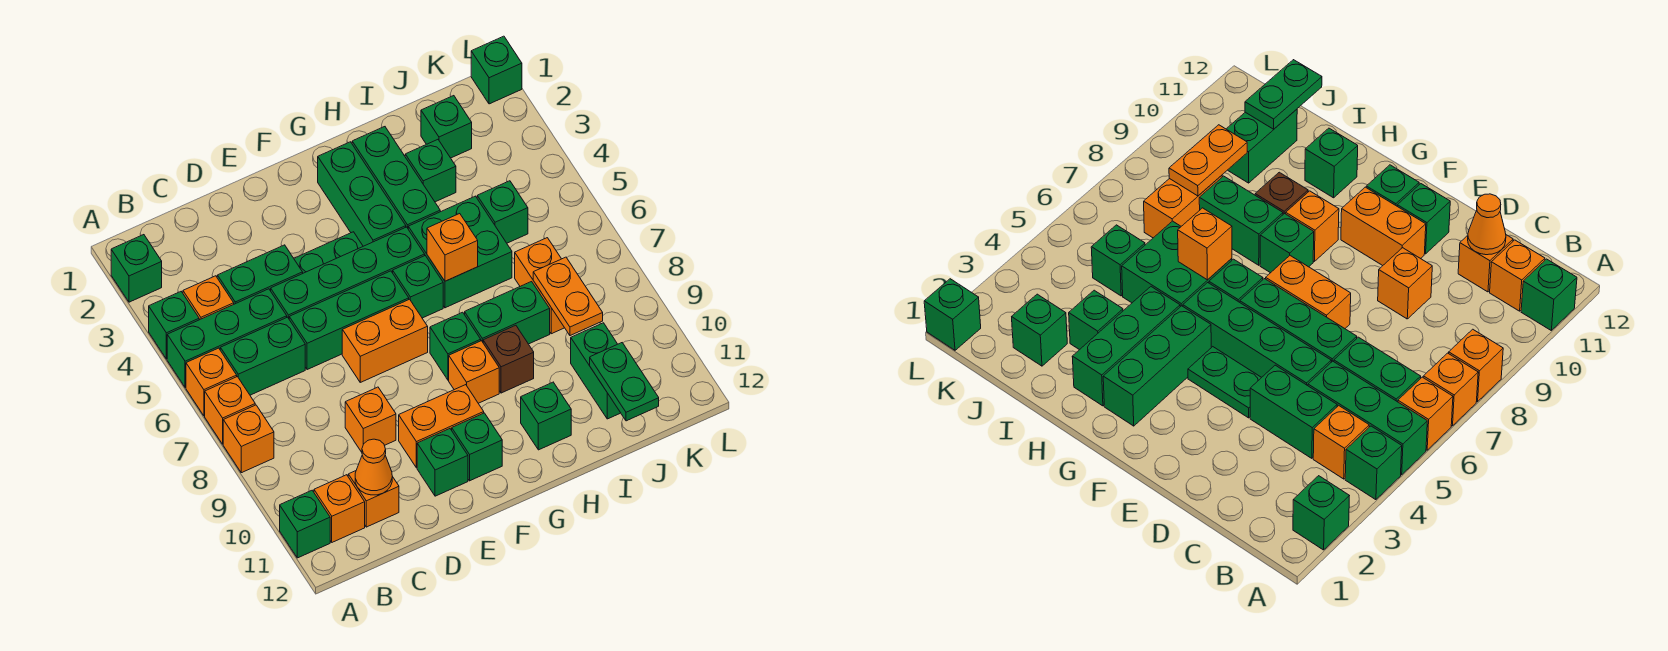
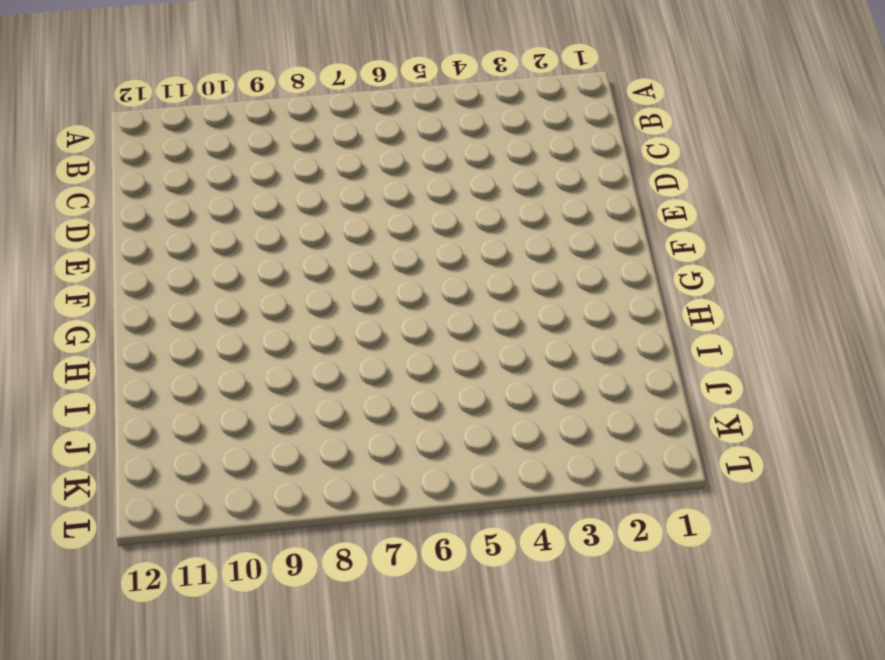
none -> green 1x1 brick [111,235,162,302]
none -> green 1x1 brick [149,292,199,359]
none -> green 1x3 brick [167,289,287,387]
none -> orange 1x1 brick [186,348,237,416]

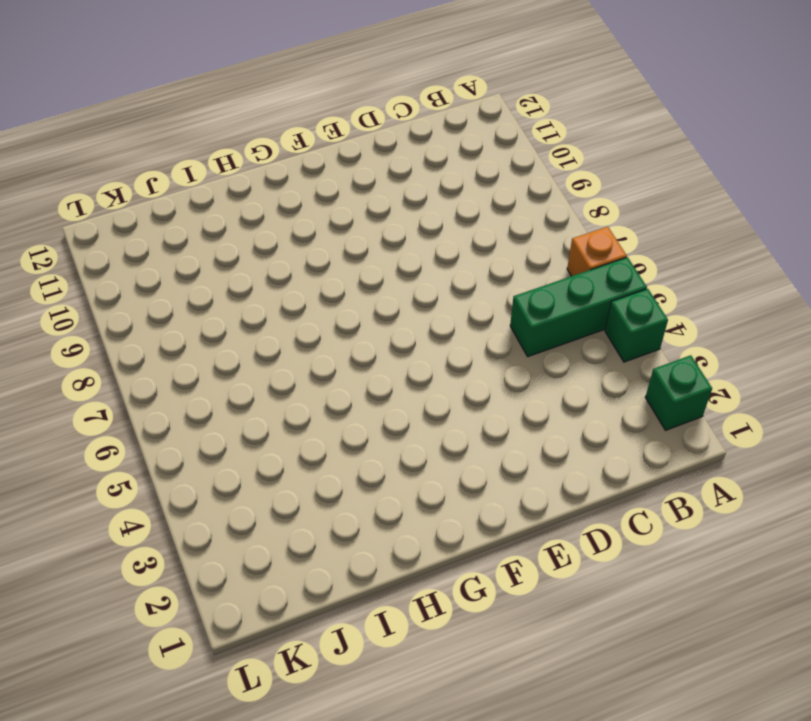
none -> orange 1x1 brick [205,377,255,444]
none -> orange 1x1 brick [223,405,274,473]
none -> green 1x1 brick [280,490,330,558]
none -> orange 1x1 brick [183,276,234,320]

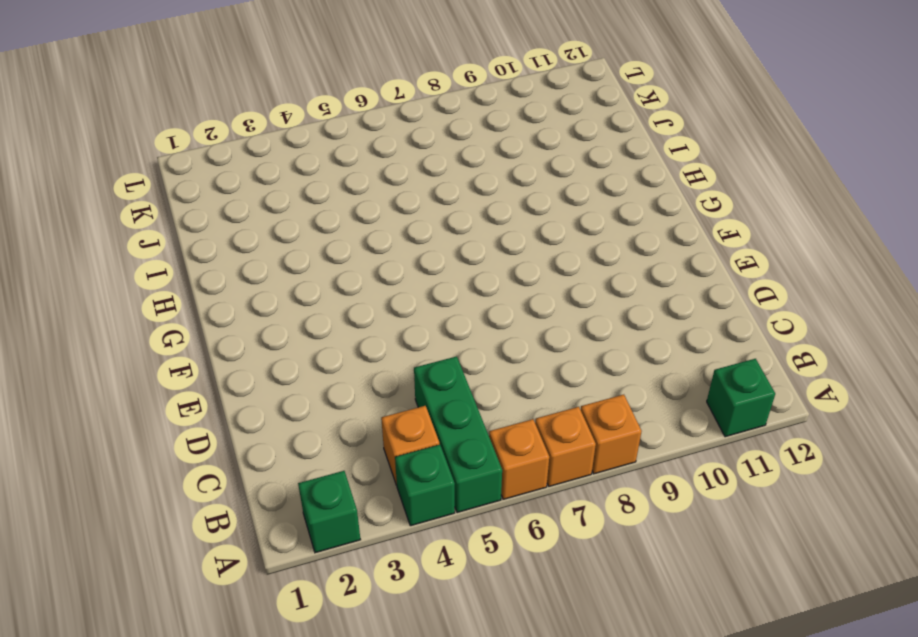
none -> green 1x2 brick [220,317,305,395]
none -> orange 1x1 brick [314,475,365,542]
none -> green 1x2 brick [217,245,303,304]
none -> orange 1x1 brick [348,471,399,527]

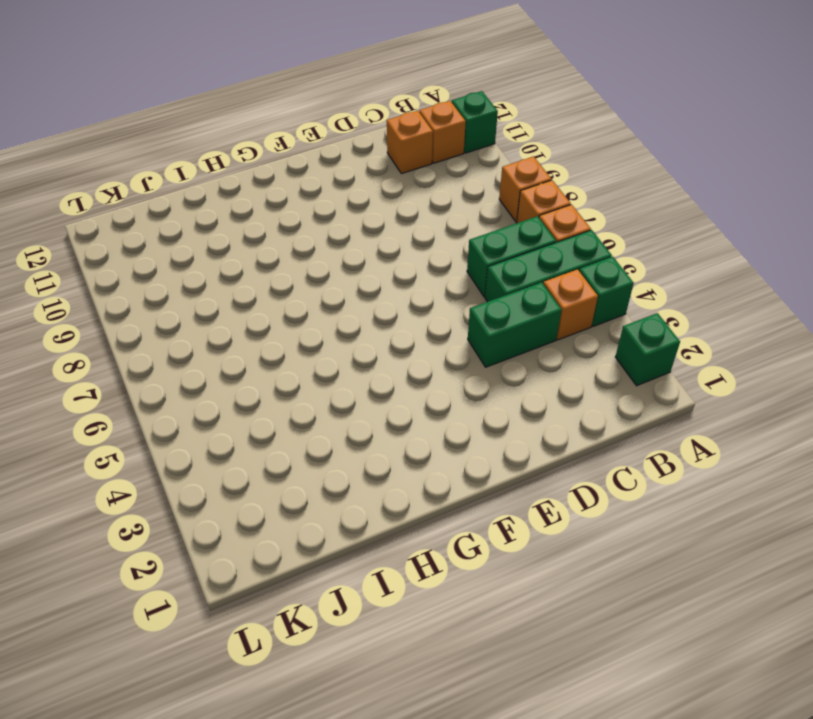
none -> green 1x4 brick [271,227,425,318]
none -> green 1x3 brick [289,271,409,370]
none -> orange 1x1 brick [345,387,396,452]
none -> green 1x2 plate [294,232,363,273]

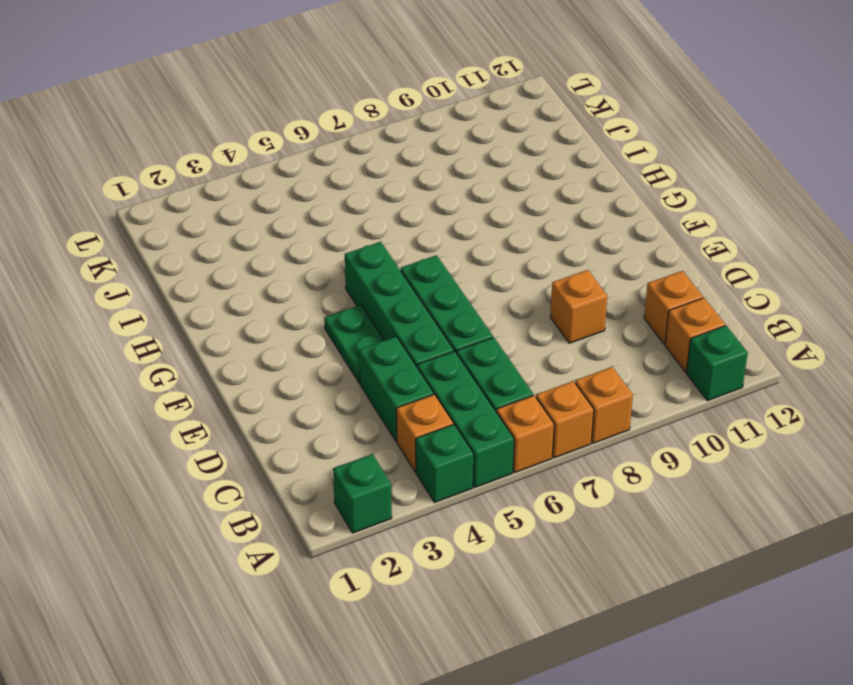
none -> orange 1x2 brick [342,299,428,382]
none -> orange 1x2 brick [399,385,484,468]
none -> green 1x1 brick [417,429,468,496]
none -> green 1x1 brick [452,413,502,481]

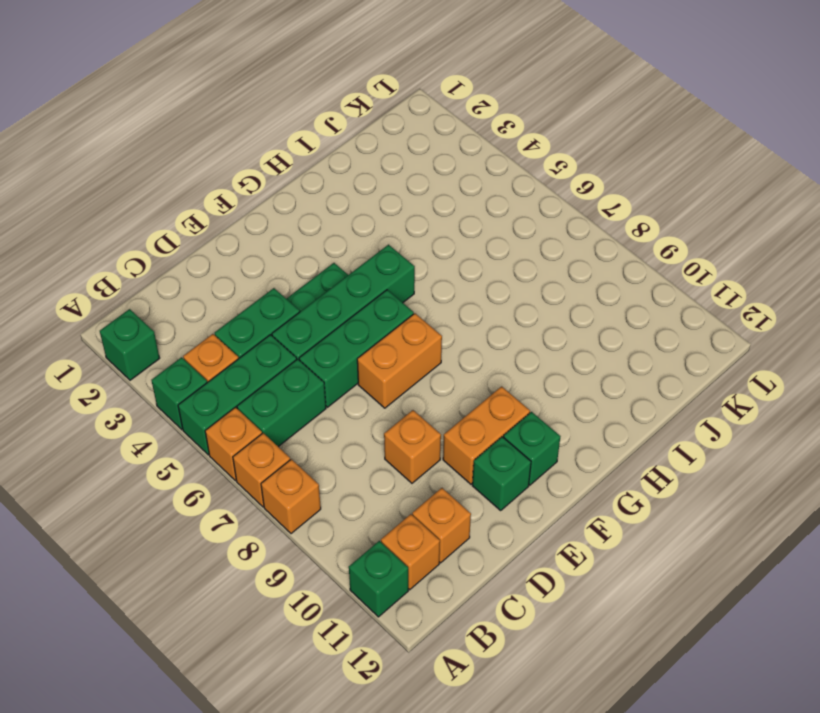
none -> green 1x3 brick [318,142,406,246]
none -> green 1x1 brick [393,256,443,318]
none -> green 1x1 brick [430,312,481,380]
none -> orange 1x1 brick [449,341,499,403]

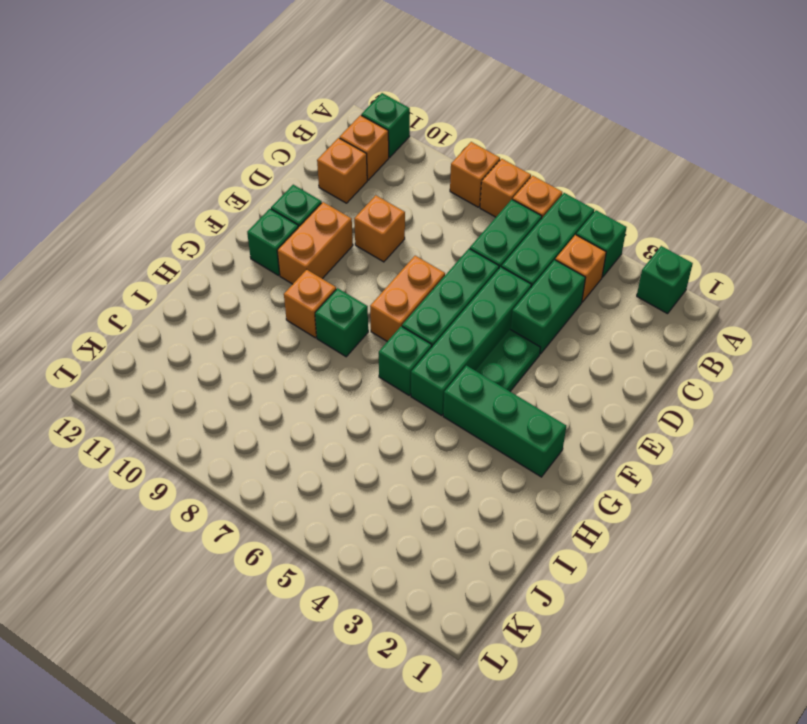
none -> green 1x3 brick [352,127,440,228]
none -> green 2x2 brick [408,196,512,308]
none -> green 1x2 brick [465,282,550,344]
none -> brown 1x1 brick [483,325,534,393]

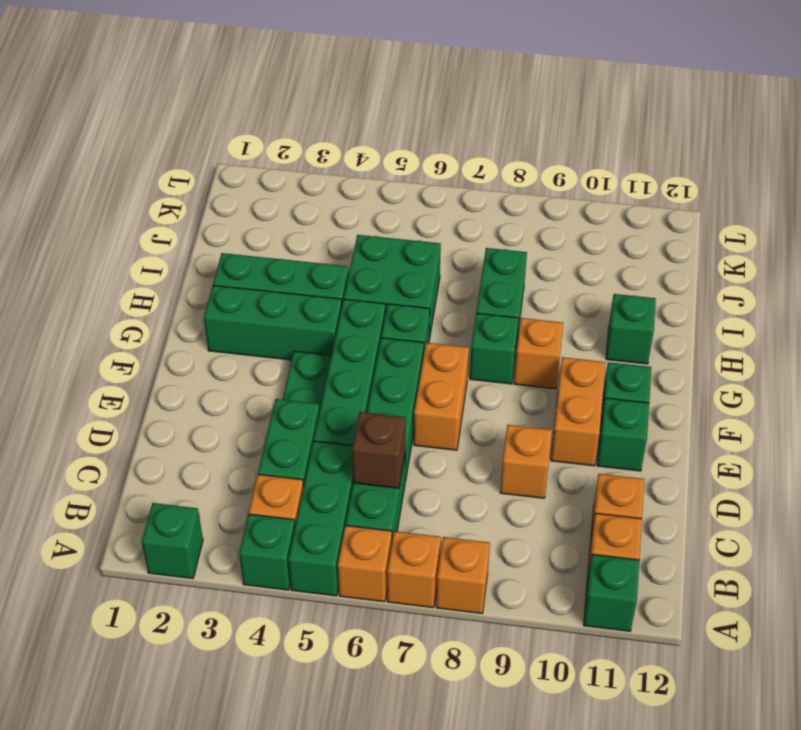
brown 1x1 brick [352,412,405,488] -> brown 1x1 brick moved to [483,325,534,393]
none -> green 1x1 brick [405,140,456,202]
none -> green 1x1 brick [421,96,472,158]
none -> green 1x1 brick [477,181,528,243]
none -> orange 1x2 brick [515,238,564,334]

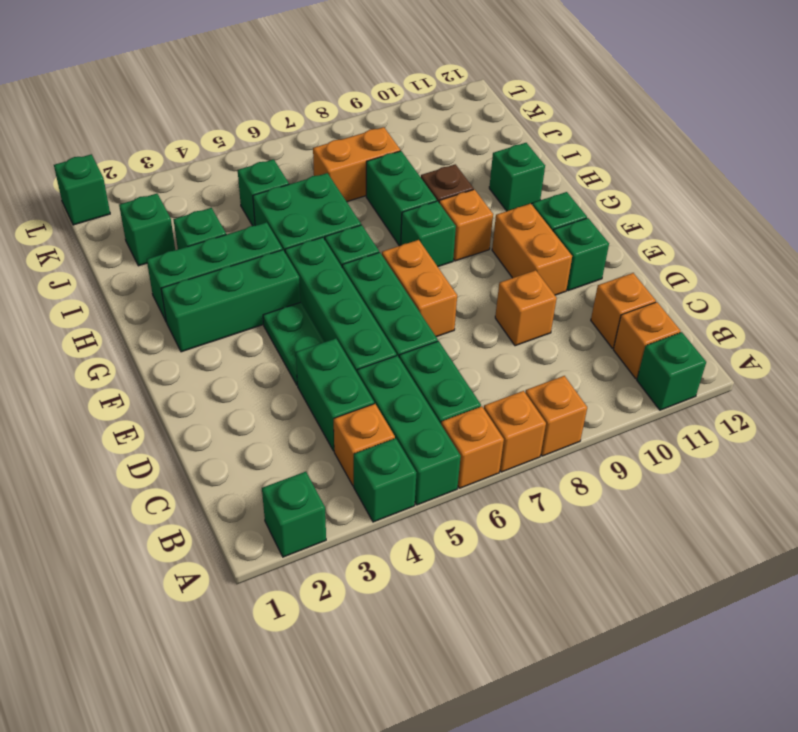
none -> green 1x2 brick [571,323,620,419]
none -> orange 1x1 cone [355,439,392,495]
none -> orange 1x1 brick [427,214,478,281]
none -> orange 1x2 plate [533,257,603,336]

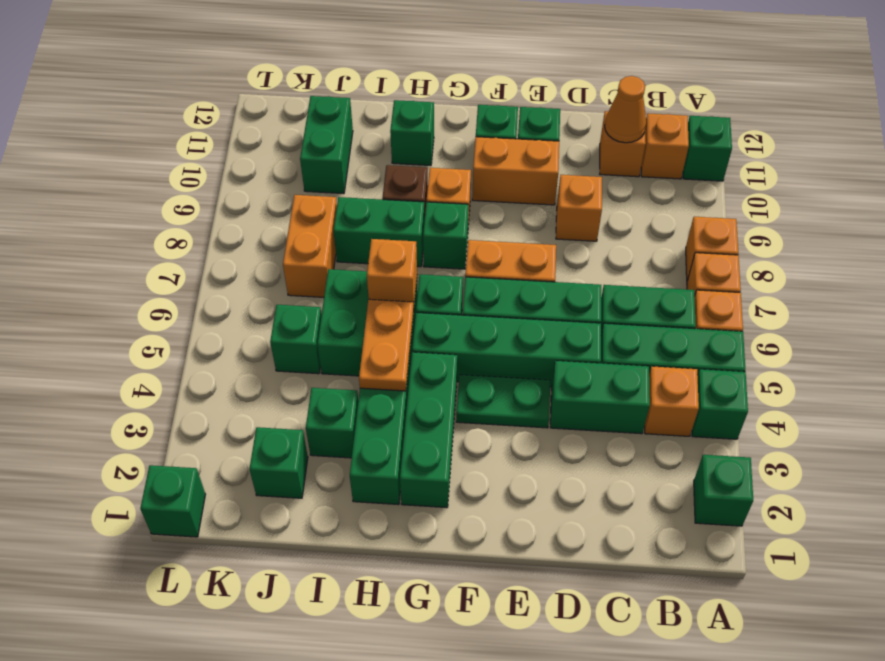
orange 1x2 plate [359,299,414,391] -> orange 1x2 plate moved to [533,257,603,336]
none -> green 1x2 plate [590,343,659,421]

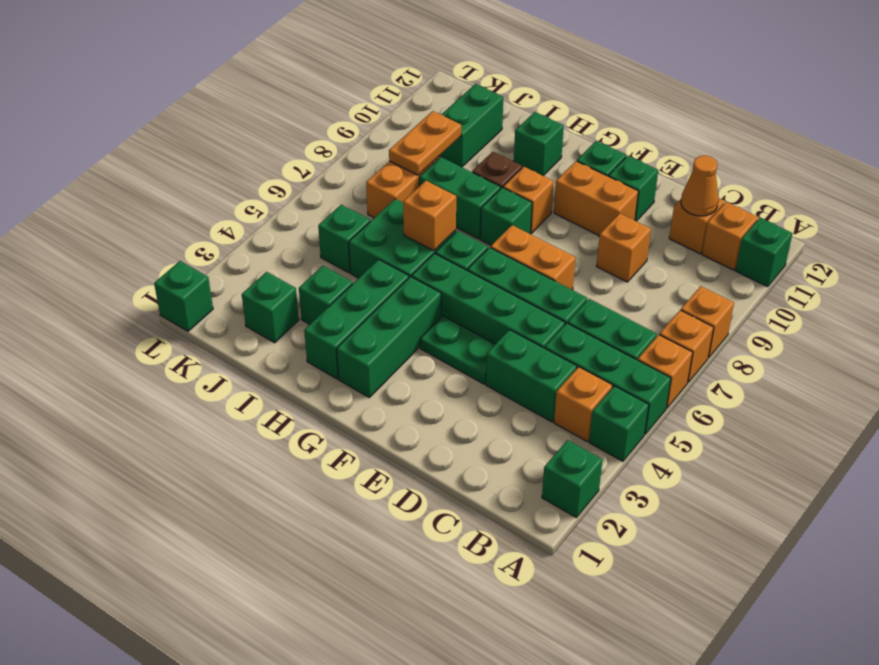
none -> green 1x2 plate [590,343,659,421]

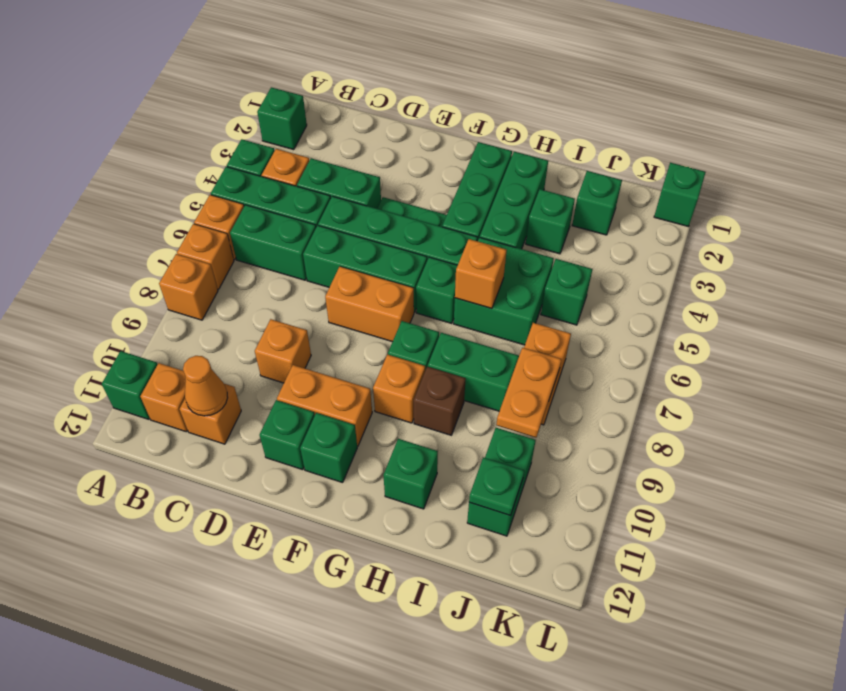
green 1x1 plate [469,457,524,516] -> green 1x2 plate [590,343,659,421]

